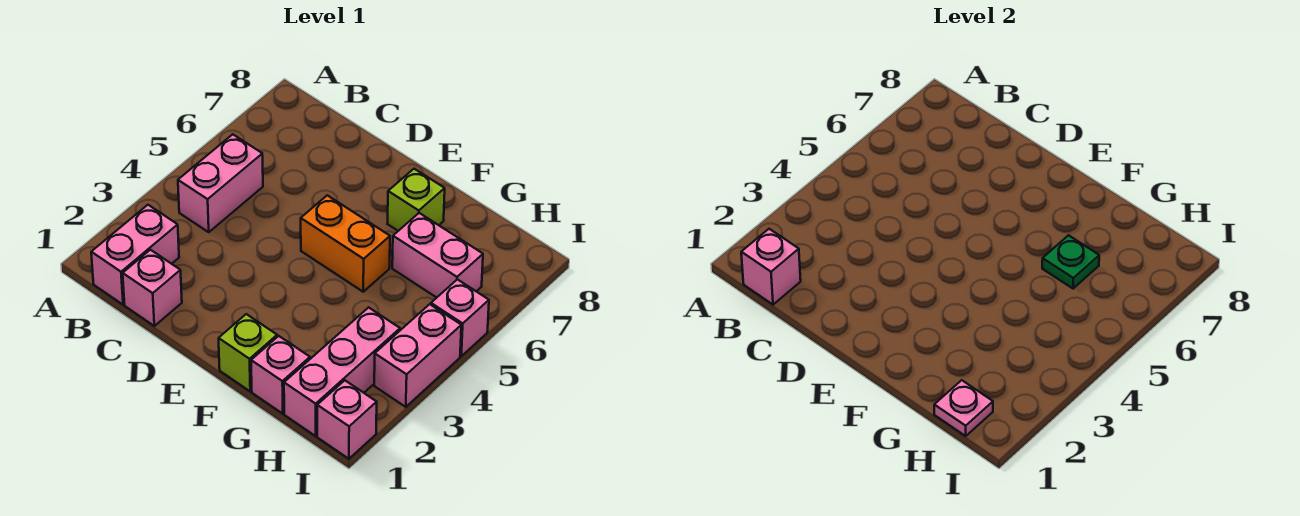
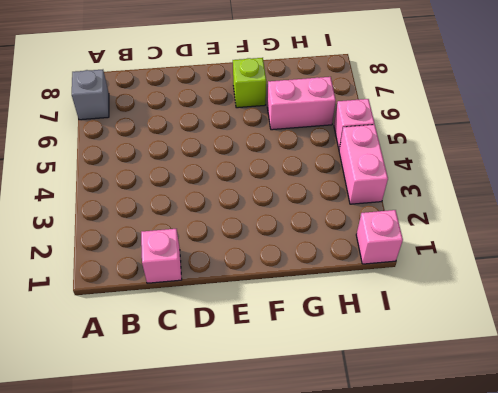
grey 1x1 brick [72,70,109,120] -> none
none -> pink 1x2 brick [91,205,179,305]
none -> pink 1x2 brick [178,134,263,232]
none -> orange 1x2 brick [301,195,390,292]

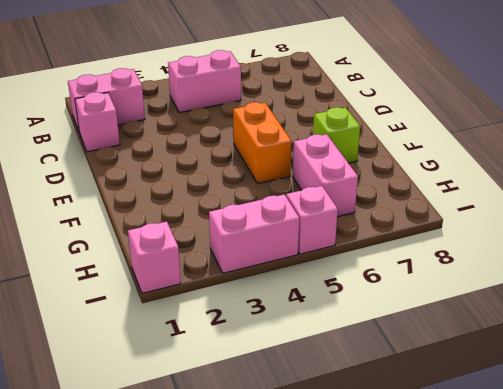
none -> lime 1x1 brick [219,314,277,391]
none -> pink 1x1 brick [251,336,310,414]
none -> pink 1x3 brick [284,307,400,436]

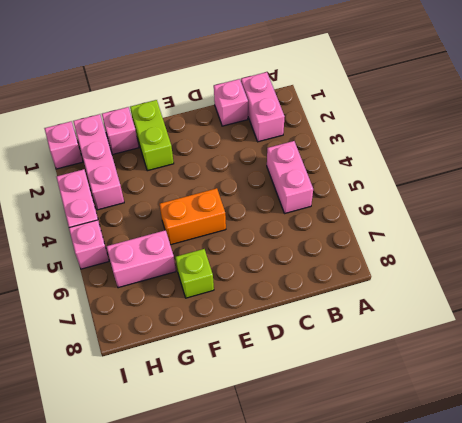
lime 1x2 brick [130,100,174,171] -> lime 1x1 brick [219,314,277,391]
none -> pink 1x1 brick [741,229,801,305]
none -> green 1x1 plate [1042,235,1099,289]
none -> pink 1x1 plate [934,380,993,436]

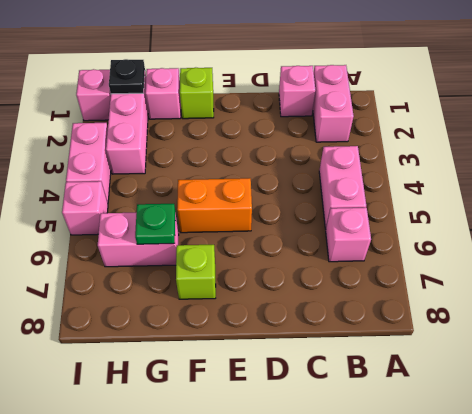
pink 1x1 brick [326,208,371,262] -> pink 1x1 brick moved to [741,229,801,305]
black 1x1 plate [109,59,145,94] -> pink 1x1 plate [934,380,993,436]

